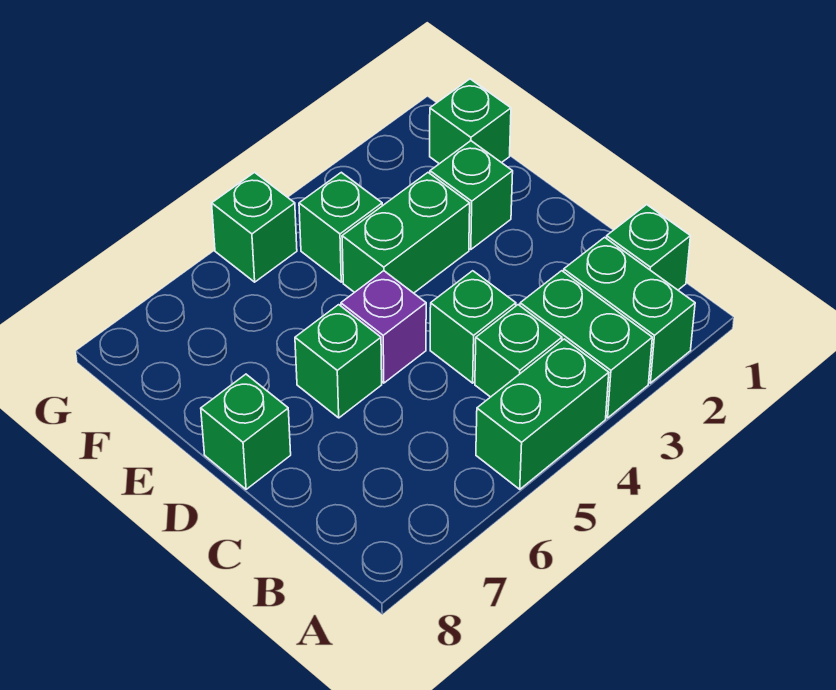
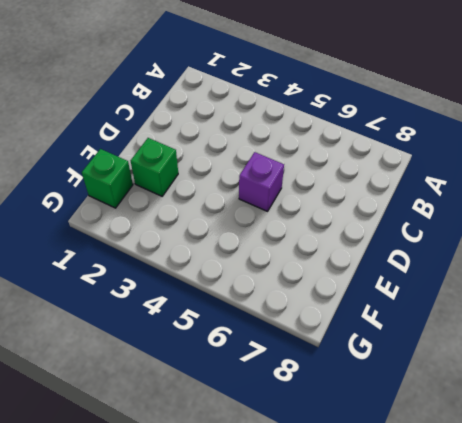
none -> green 1x2 brick [564,237,695,383]
none -> green 1x2 brick [520,271,652,418]
none -> green 1x2 brick [476,339,609,489]

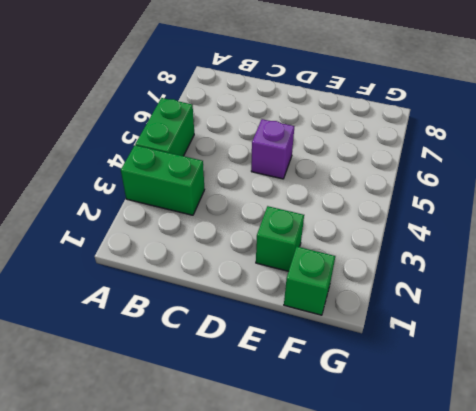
none -> green 1x2 brick [564,237,695,383]
none -> green 1x1 brick [606,205,690,290]
none -> green 1x1 brick [475,305,562,397]

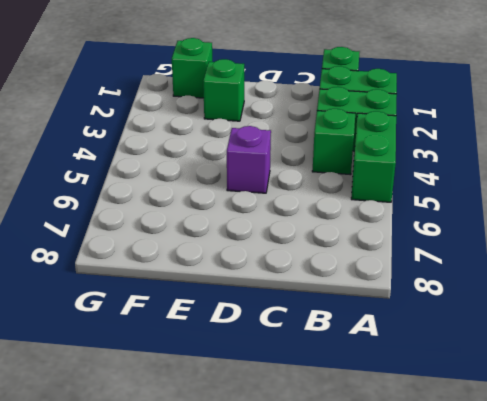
none -> green 1x1 brick [430,271,516,383]
none -> green 1x1 brick [295,305,382,418]
none -> green 1x1 brick [201,374,291,489]

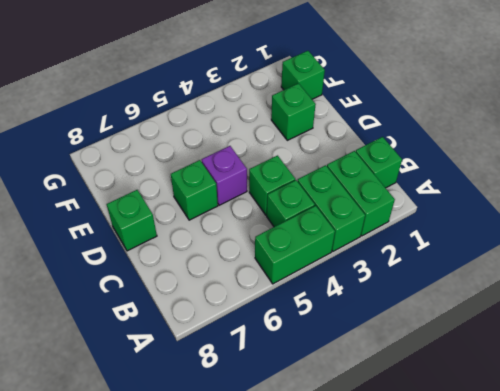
none -> green 1x2 brick [342,173,470,293]
none -> green 1x1 brick [299,172,382,282]
none -> green 1x1 brick [212,172,297,282]

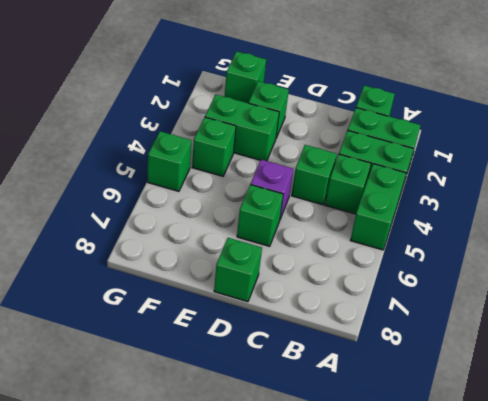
green 1x2 brick [205,95,279,161] -> green 1x2 brick turned to [342,173,470,293]

